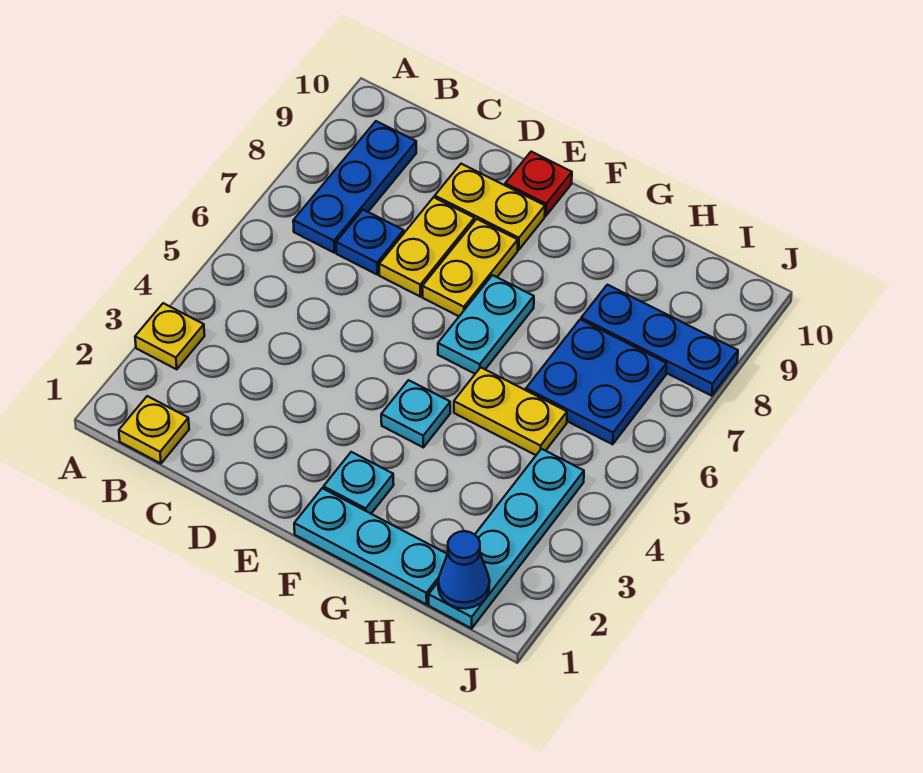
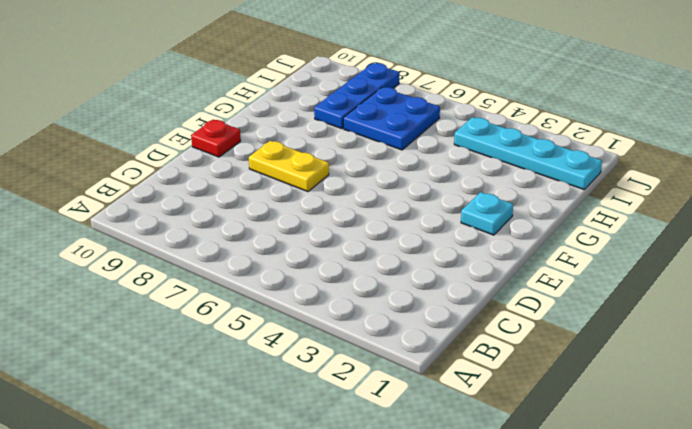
none -> yellow 1x1 plate [135,303,205,369]
none -> yellow 1x1 plate [119,396,189,464]
none -> blue 1x3 plate [293,121,416,253]

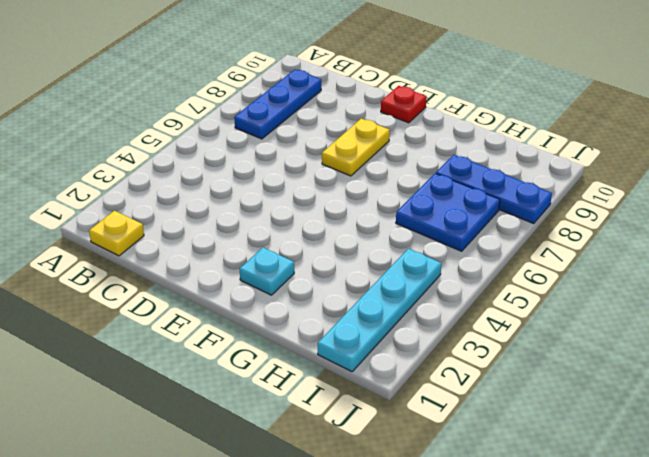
none -> yellow 1x1 plate [135,303,205,369]
none -> blue 1x1 plate [336,210,404,274]
none -> yellow 1x2 plate [379,197,474,297]

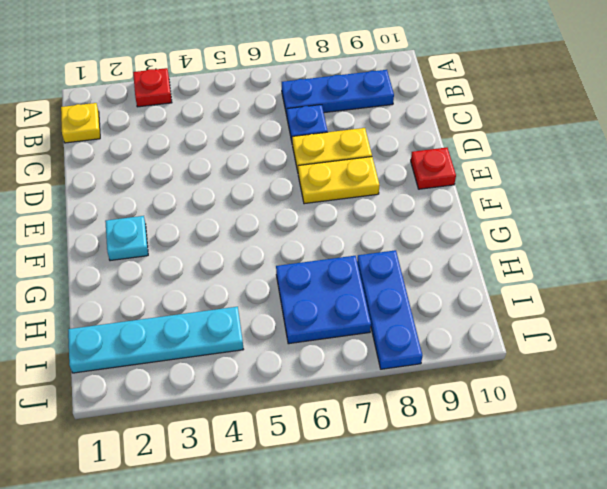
red 1x1 plate [133,68,172,107] -> yellow 1x1 plate [135,303,205,369]
none -> yellow 1x2 plate [435,164,545,250]
none -> cyan 1x3 plate [294,488,447,605]
none -> cyan 1x1 plate [381,380,450,447]

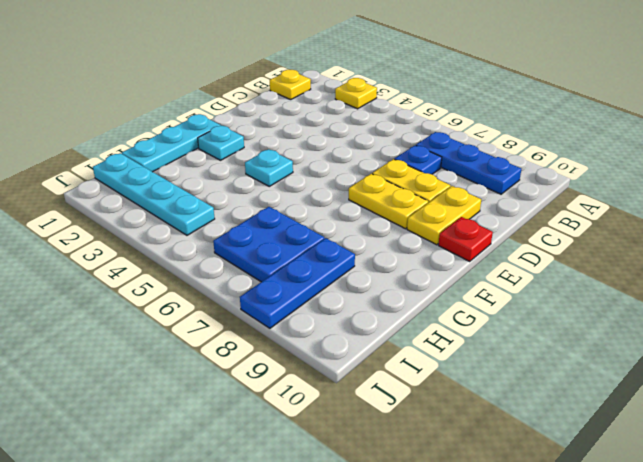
none -> cyan 1x2 plate [438,275,534,374]
none -> yellow 1x2 plate [454,367,567,455]
none -> blue 1x1 cone [438,531,490,609]

